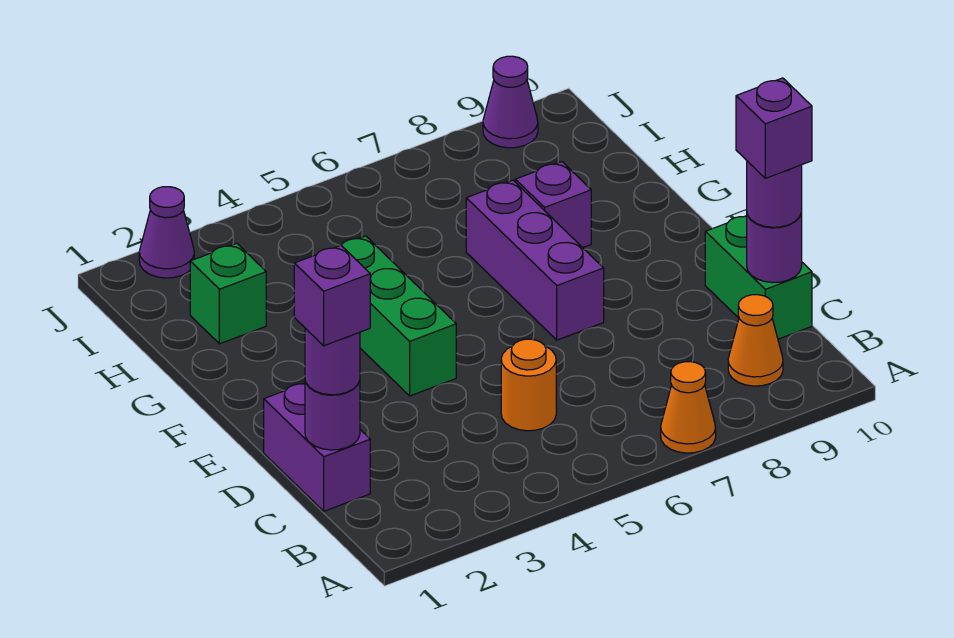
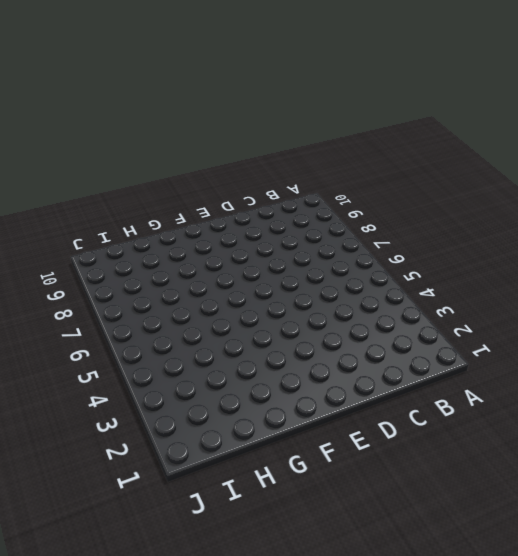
none -> orange 1x1 cone [661,362,716,453]
none -> orange 1x1 cone [728,295,783,386]
none -> purple 1x2 brick [264,383,370,511]

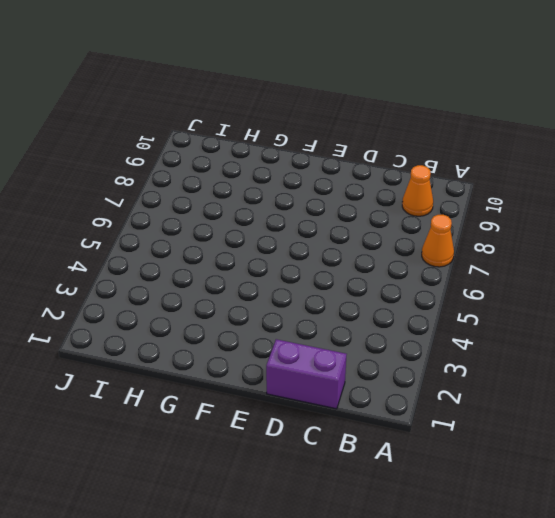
none -> orange 1x1 round brick [501,339,556,431]
none -> green 1x2 brick [705,216,812,339]
none -> green 1x3 brick [341,236,456,396]

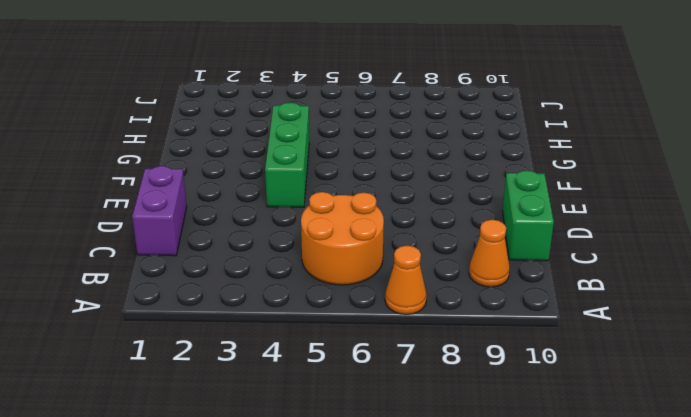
orange 2x2 round brick [301,192,384,285] -> orange 1x1 round brick [501,339,556,431]
none -> purple 1x3 brick [466,180,604,340]
none -> purple 1x1 brick [515,162,591,248]
none -> green 1x1 brick [190,243,266,344]

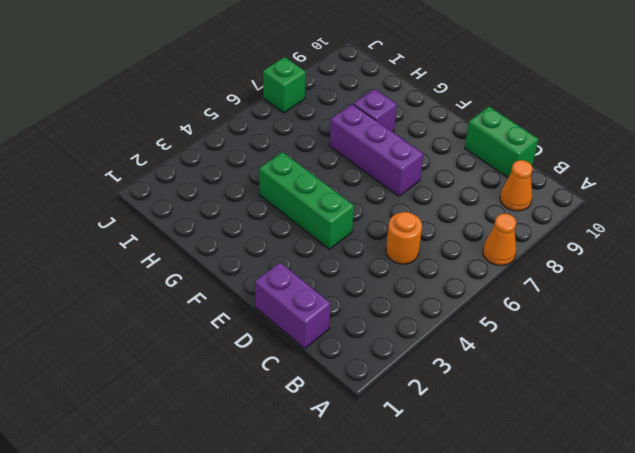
green 1x1 brick [263,57,306,113] -> green 1x1 brick moved to [190,243,266,344]
none -> purple 1x1 cone [139,187,194,278]
none -> purple 1x1 cone [483,56,538,148]
none -> purple 1x1 round brick [305,381,360,450]

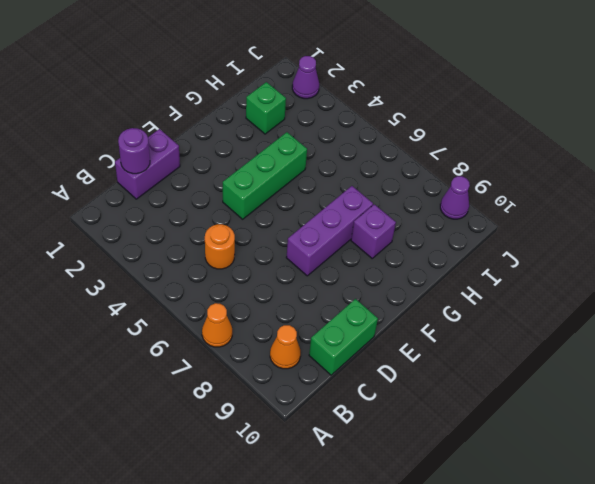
none -> purple 1x1 round brick [747,213,802,283]
none -> purple 1x1 round brick [305,328,360,395]
none -> purple 1x1 round brick [747,161,802,227]

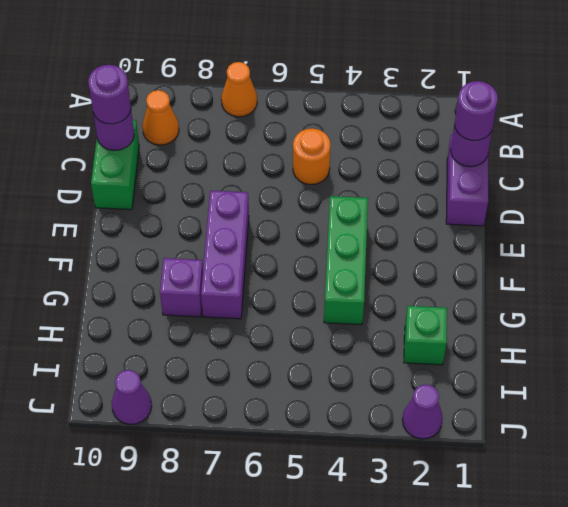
none -> purple 1x1 brick [294,245,370,346]
none -> purple 1x1 brick [736,78,812,178]

